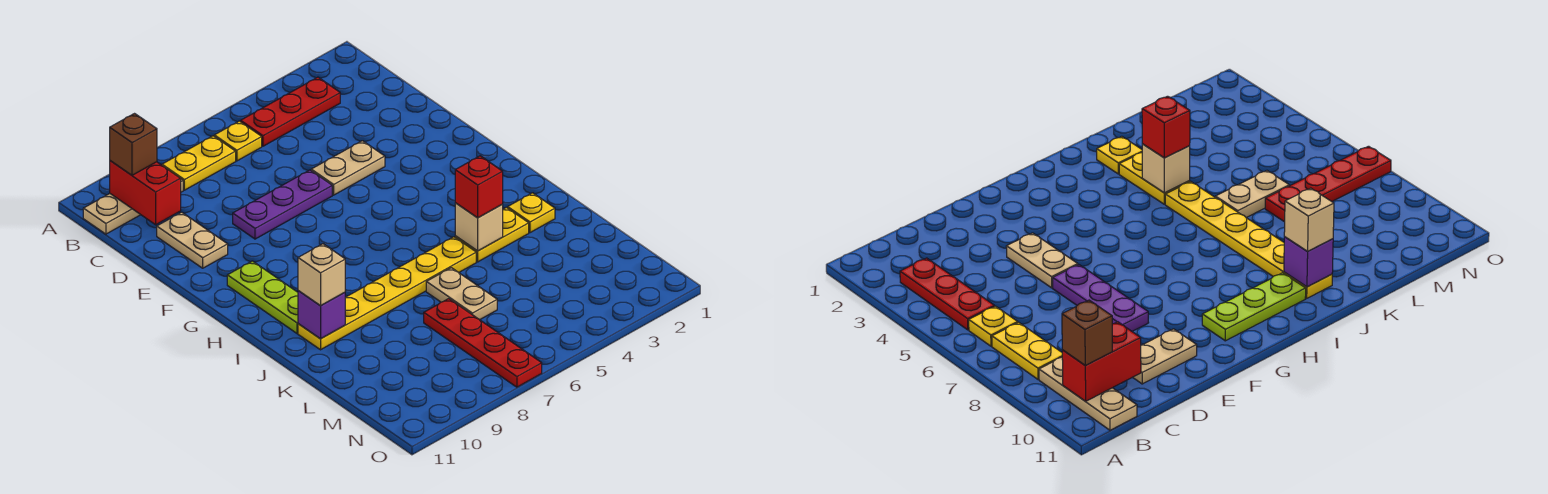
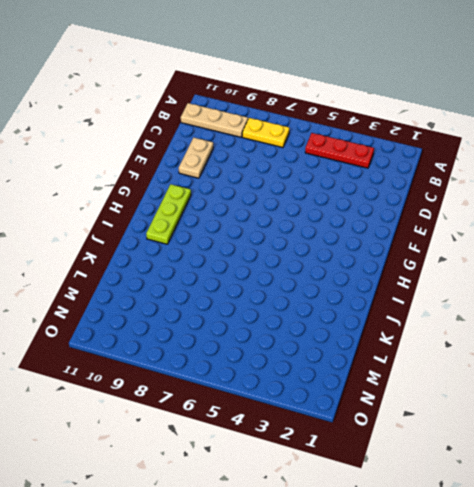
none -> yellow 1x1 plate [214,121,262,161]
none -> tan 1x2 plate [311,141,385,195]
none -> purple 1x3 plate [233,170,332,239]

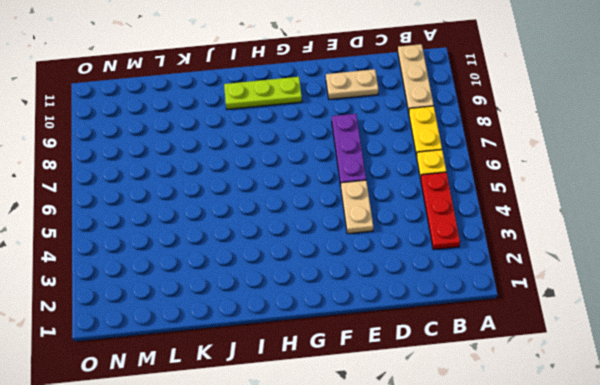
none -> yellow 1x1 plate [508,193,555,233]
none -> yellow 1x2 plate [455,207,529,262]
none -> yellow 1x6 plate [298,237,476,350]

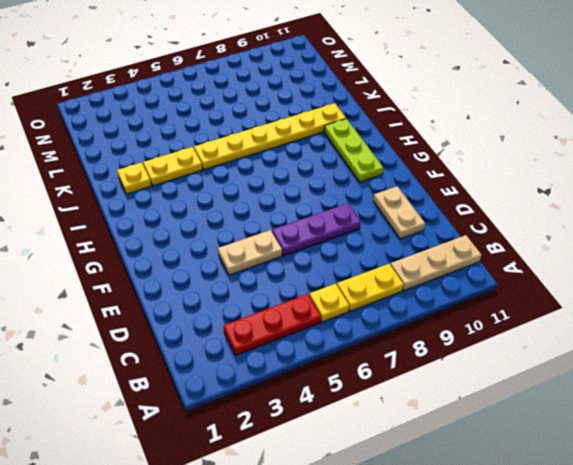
none -> tan 1x2 plate [426,268,497,320]
none -> red 1x4 plate [424,299,542,387]
none -> red 1x2 brick [110,161,181,225]

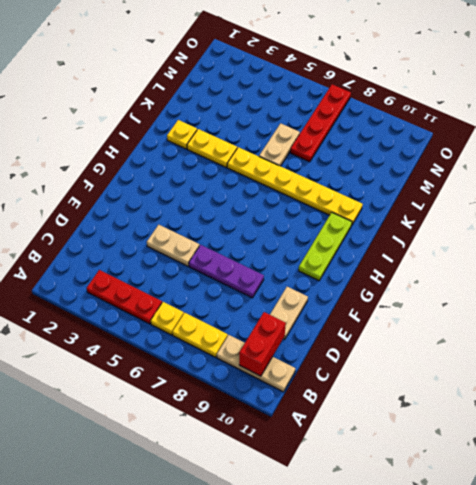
none -> tan 1x1 brick [455,203,503,251]
none -> purple 1x1 brick [298,291,345,339]
none -> brown 1x1 brick [110,114,157,175]

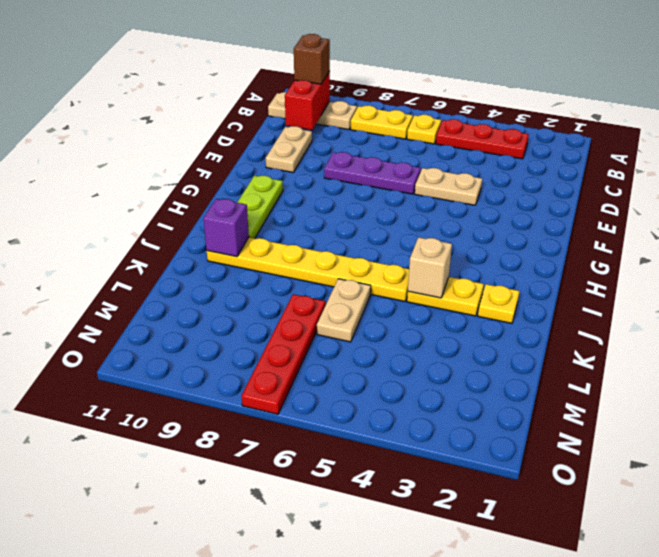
none -> red 1x1 brick [455,156,503,218]
none -> tan 1x1 brick [298,244,345,306]

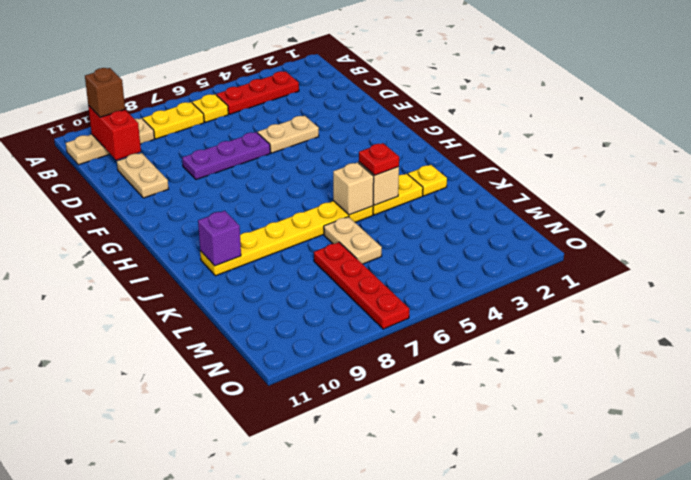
red 1x1 plate [359,143,399,175] -> red 1x1 brick [455,156,503,218]
tan 1x1 brick [333,162,374,215] -> tan 1x1 brick moved to [298,244,345,306]
none -> lime 1x3 plate [227,261,298,333]

